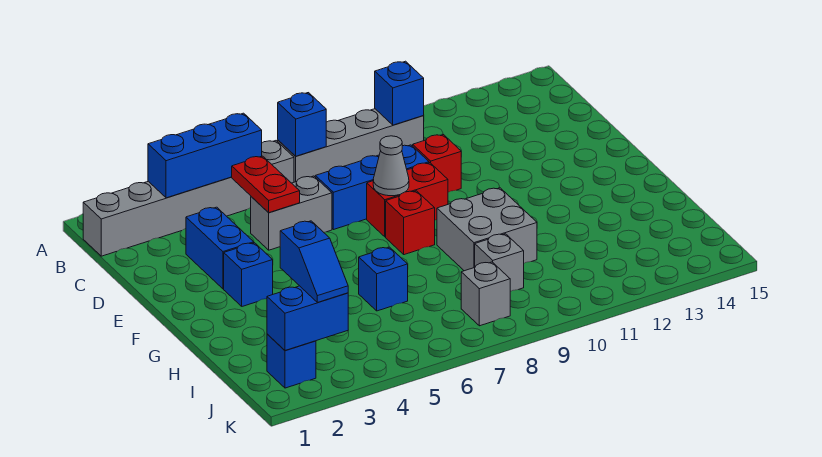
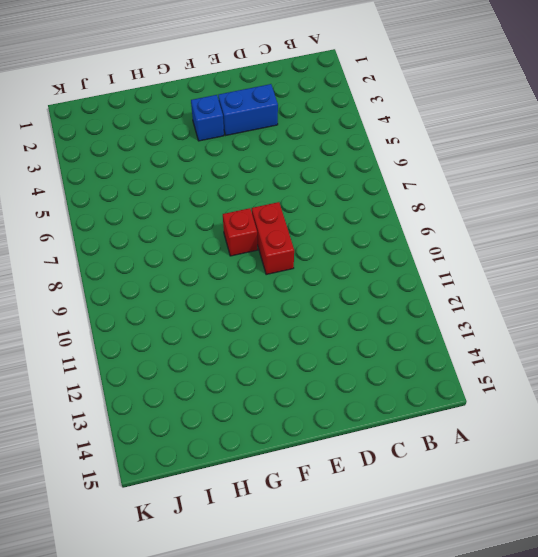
none -> grey 1x6 brick [83,141,294,256]
none -> grey 1x4 brick [278,109,424,182]
none -> grey 1x2 brick [251,176,332,250]

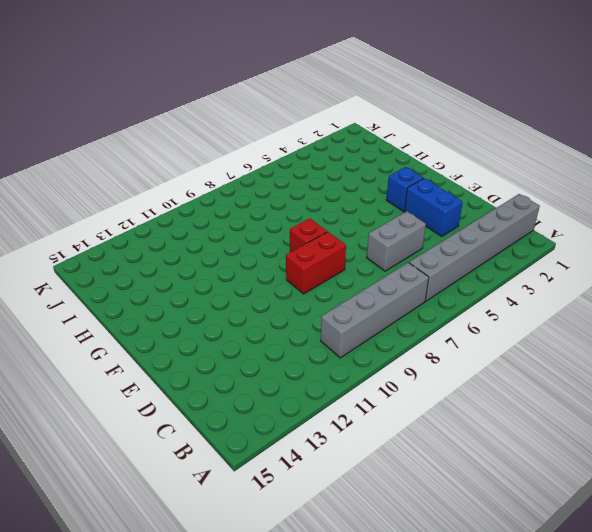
none -> blue 1x3 brick [315,145,429,230]
none -> red 1x1 brick [413,135,461,192]
none -> grey 2x2 brick [437,188,537,271]

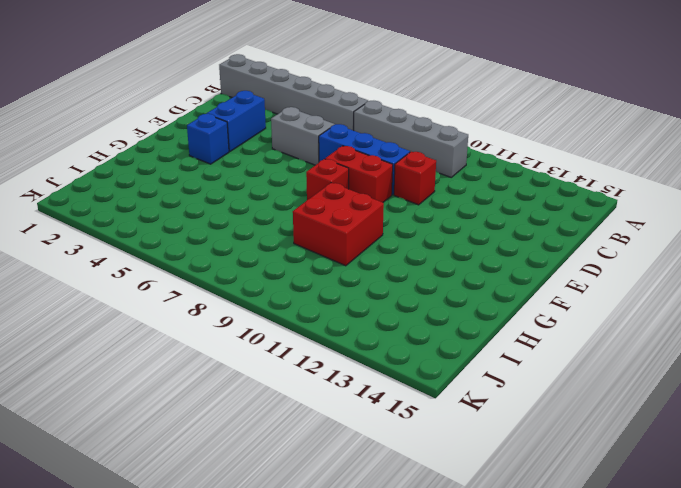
red 2x2 brick [293,183,384,266] -> grey 2x2 brick [437,188,537,271]
none -> blue 1x1 brick [359,247,408,311]
none -> grey 1x1 brick [475,234,524,292]
none -> blue 1x1 brick [267,334,316,388]

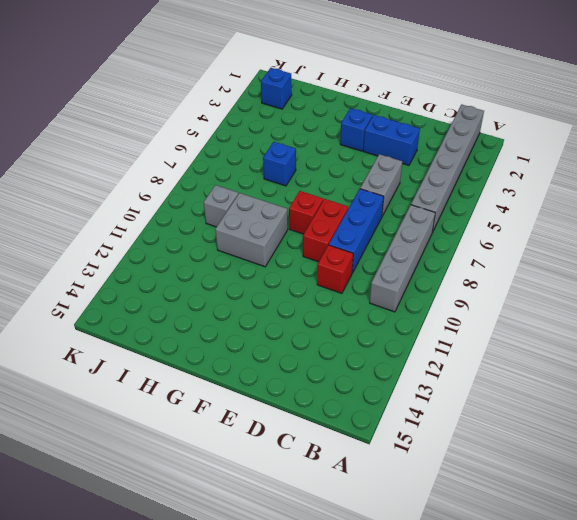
none -> grey 1x1 brick [461,262,510,326]
none -> blue 1x3 brick [148,113,262,198]
none -> blue 1x1 brick [278,93,326,156]

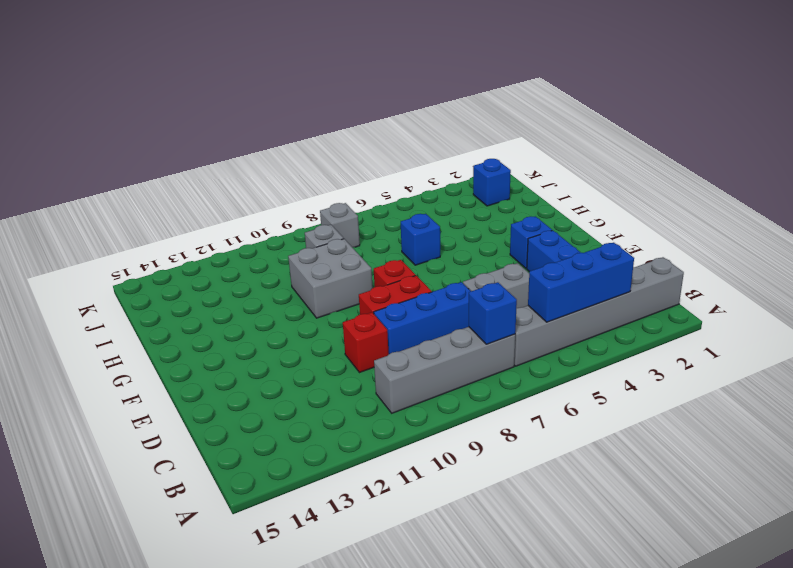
none -> blue 1x1 brick [375,61,424,125]
none -> red 1x2 plate [232,156,300,213]
none -> grey 1x1 cone [373,136,409,196]

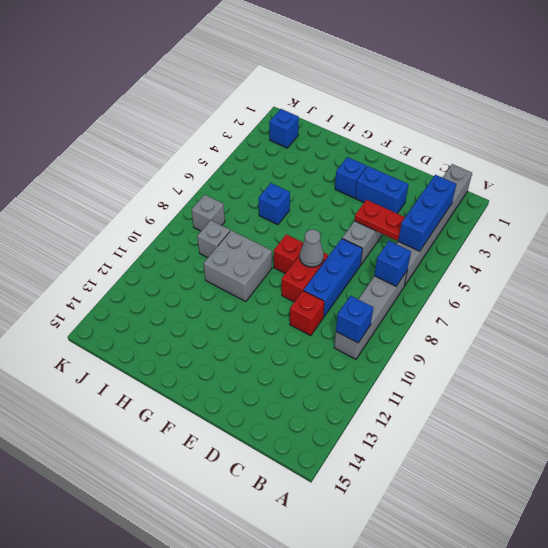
none -> blue 1x2 brick [267,286,348,350]
none -> blue 1x2 slope [280,221,348,302]

